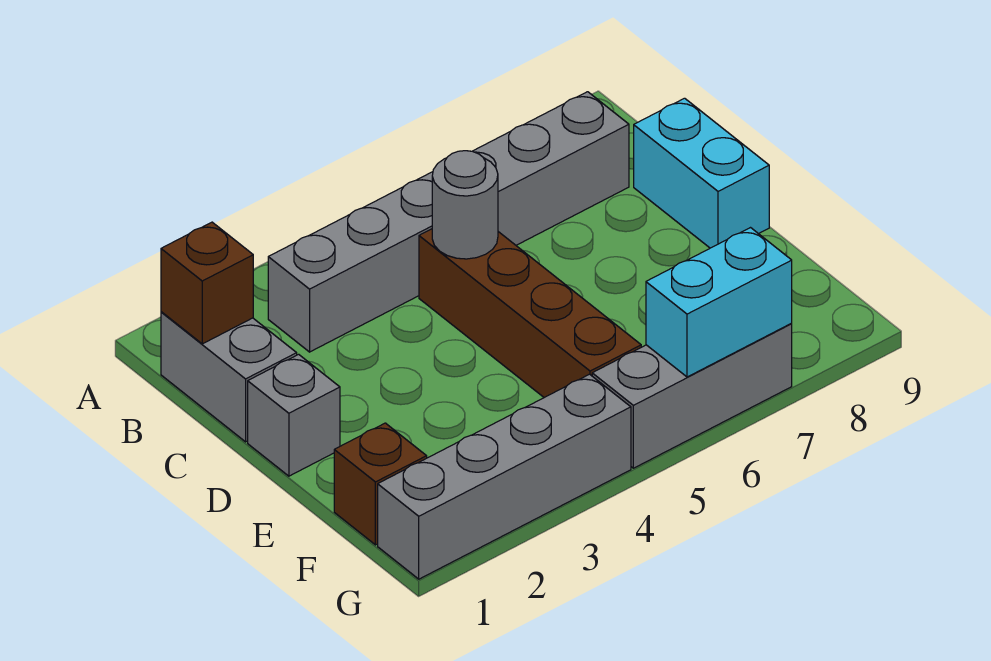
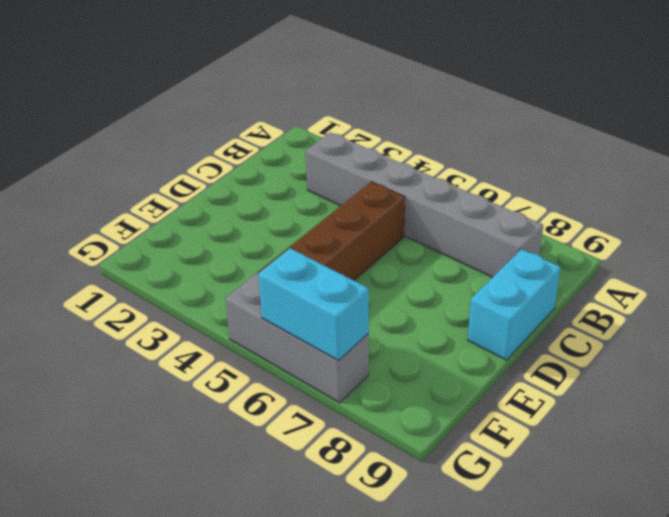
none -> grey 1x2 brick [161,312,297,442]
none -> grey 1x1 brick [248,354,340,476]

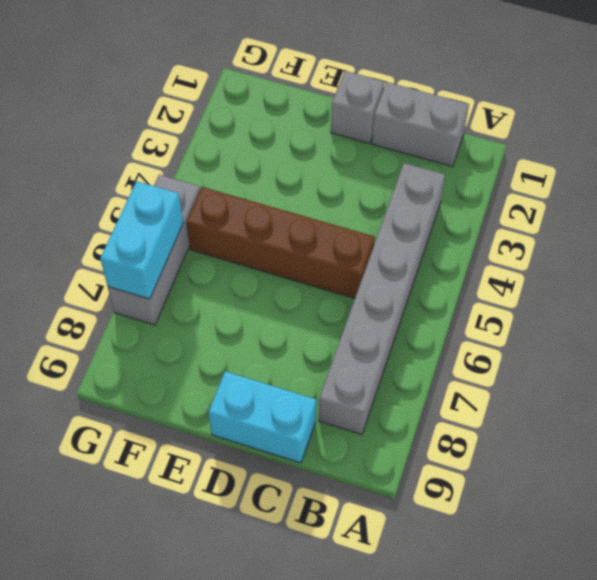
none -> brown 1x1 brick [334,423,427,545]
none -> grey 1x4 brick [378,374,631,579]

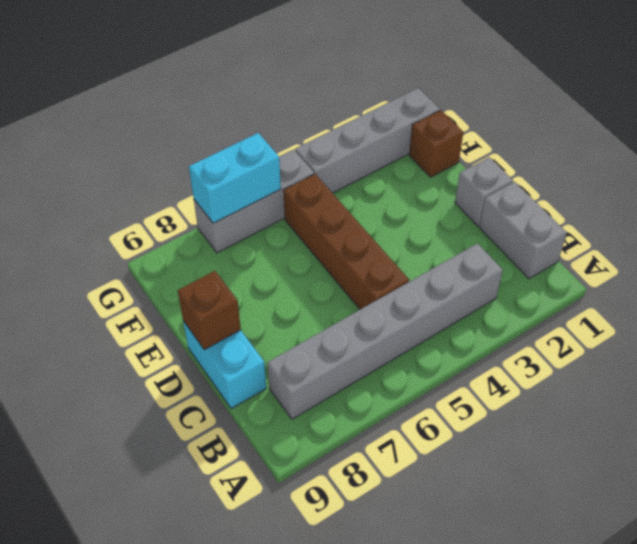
brown 1x1 brick [178,271,241,350] -> brown 1x1 brick moved to [161,222,253,344]
none -> grey 1x1 round brick [432,151,498,259]

